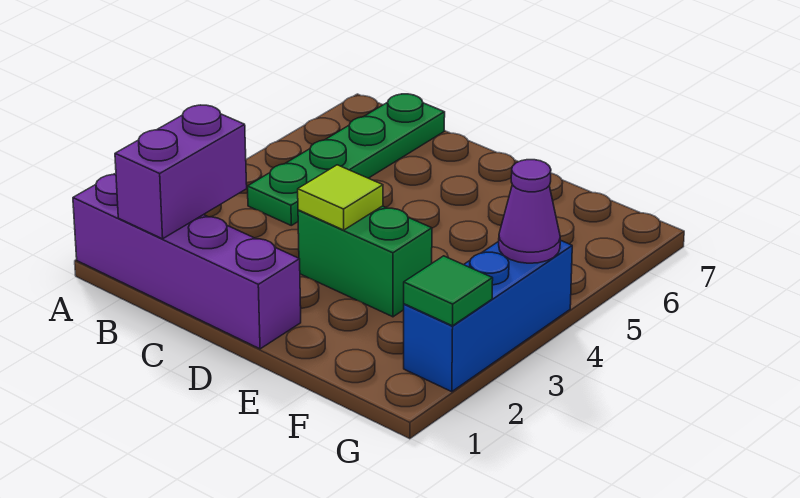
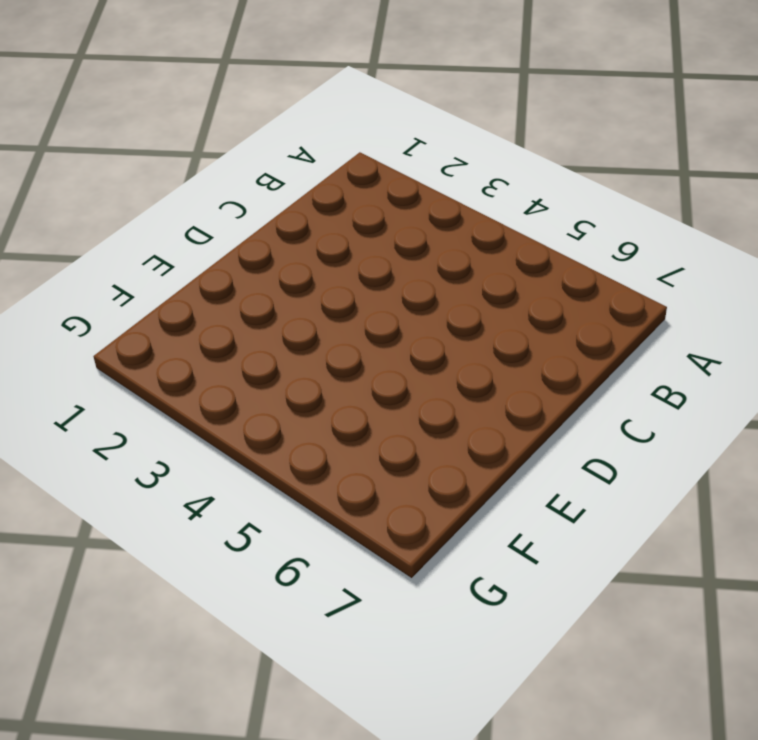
none -> purple 1x4 brick [73,174,301,349]
none -> green 1x4 plate [247,94,445,225]

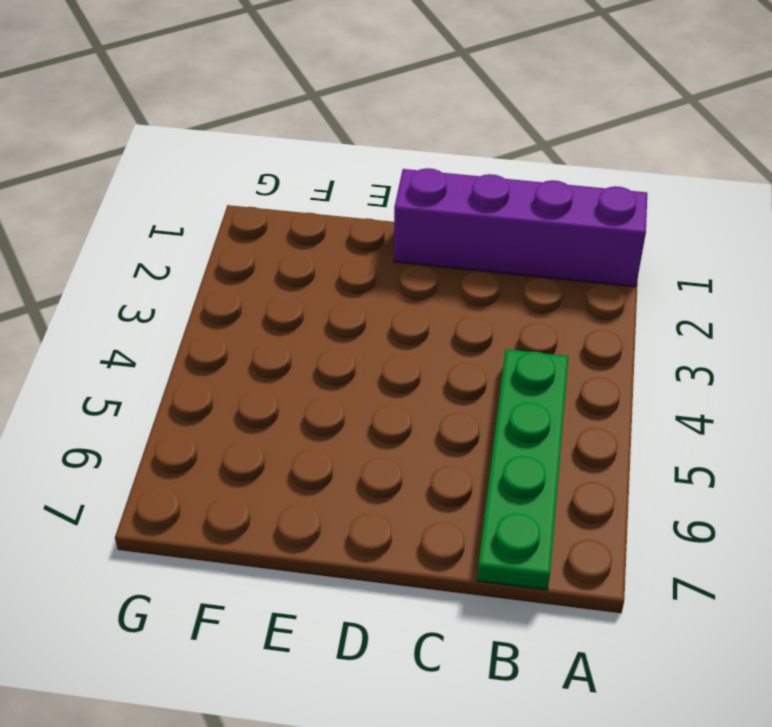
none -> green 1x2 brick [298,206,432,317]
none -> blue 1x3 brick [404,240,572,392]

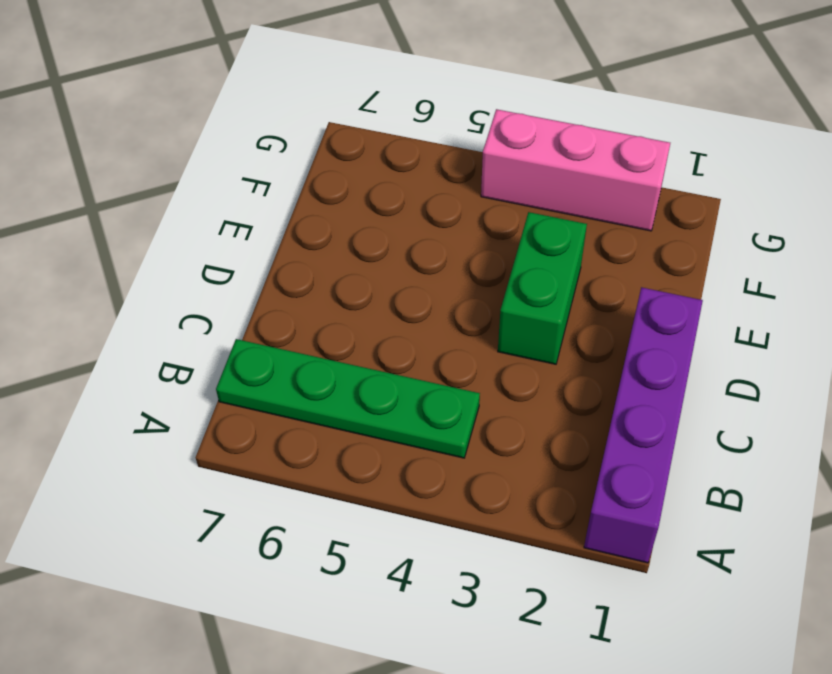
pink 1x3 brick [481,109,670,231] -> blue 1x3 brick [404,240,572,392]
none -> purple 1x2 brick [115,105,247,239]
none -> lime 1x1 tile [298,165,383,230]

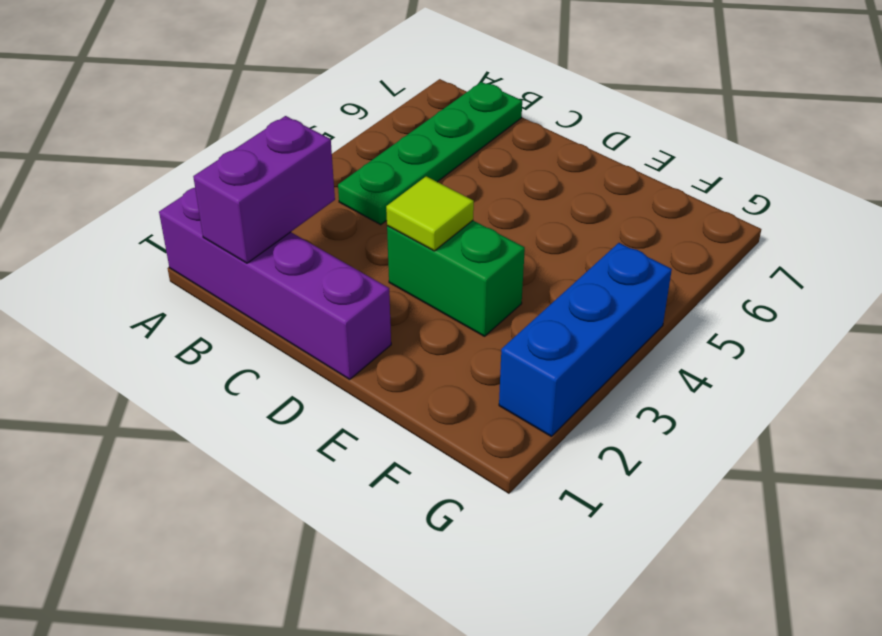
none -> green 1x1 tile [404,256,493,326]
none -> purple 1x1 cone [499,160,560,263]

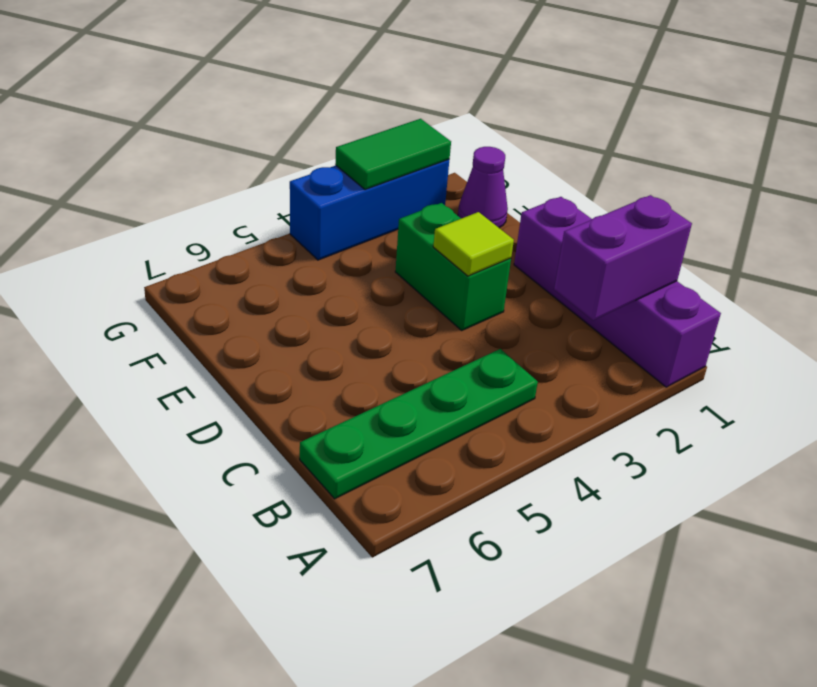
purple 1x1 cone [458,147,508,228] -> purple 1x1 cone moved to [499,160,560,263]
green 1x2 tile [335,119,451,190] -> green 1x1 tile [404,256,493,326]

